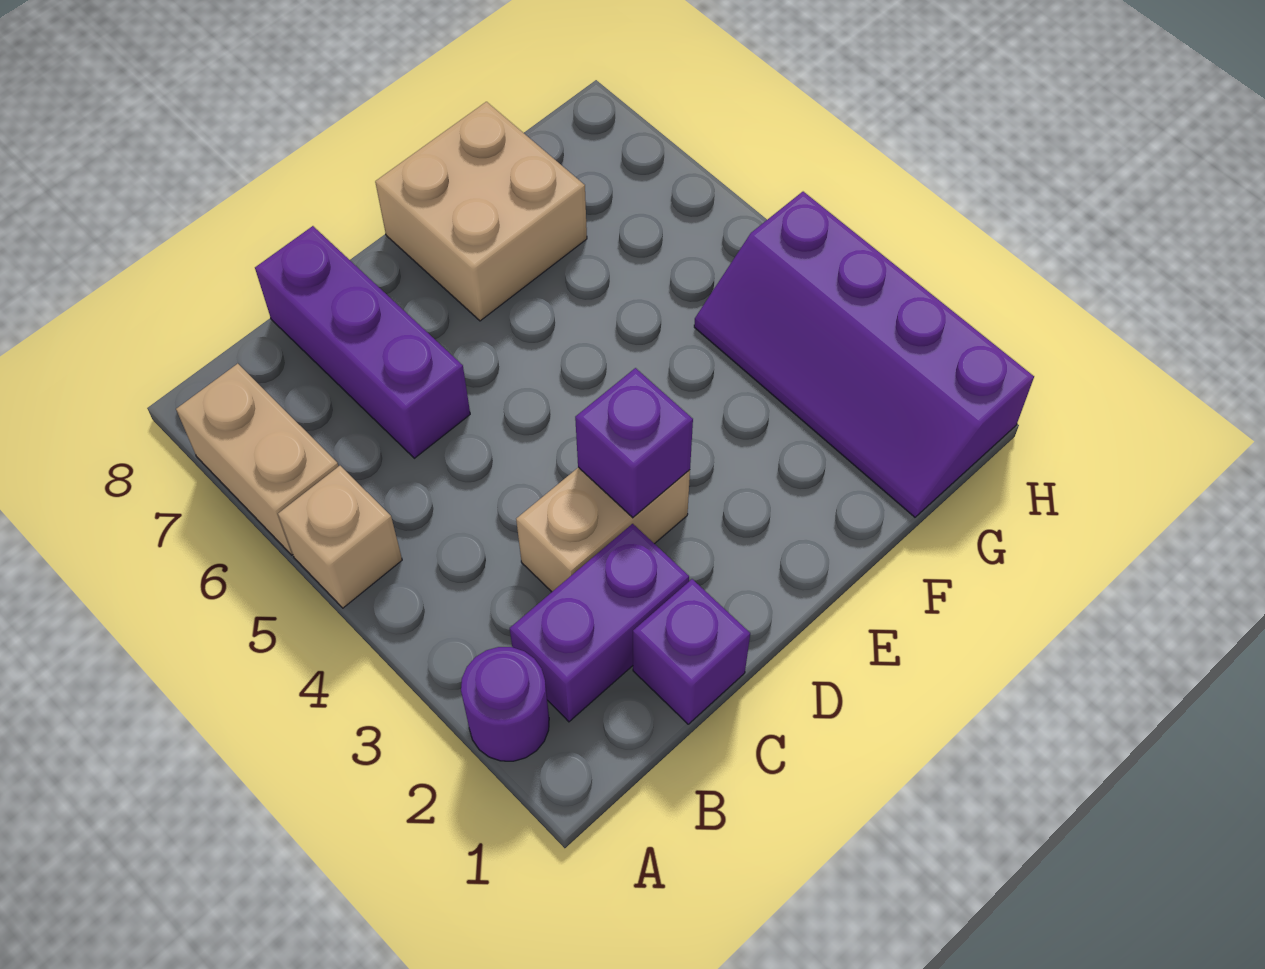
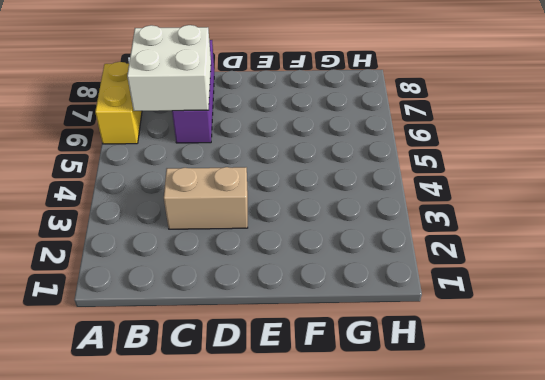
yellow 1x2 brick [95,62,142,144] -> tan 1x2 brick [176,363,338,555]
white 2x2 brick [127,25,211,111] -> none
none -> purple 1x1 round brick [461,647,549,761]
none -> tan 1x1 brick [278,466,402,608]

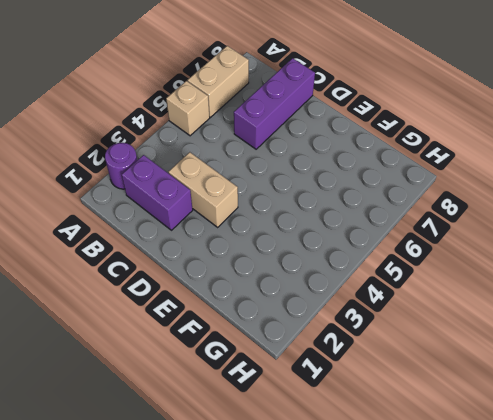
none -> purple 1x1 brick [633,579,750,724]
none -> tan 2x2 brick [375,102,587,321]

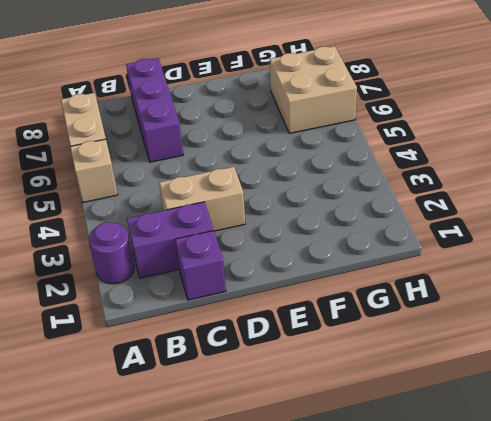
tan 2x2 brick [270,46,357,133] -> tan 2x2 brick moved to [375,102,587,321]
none -> purple 2x4 slope [694,192,1034,517]
none -> purple 1x1 brick [575,368,693,518]

